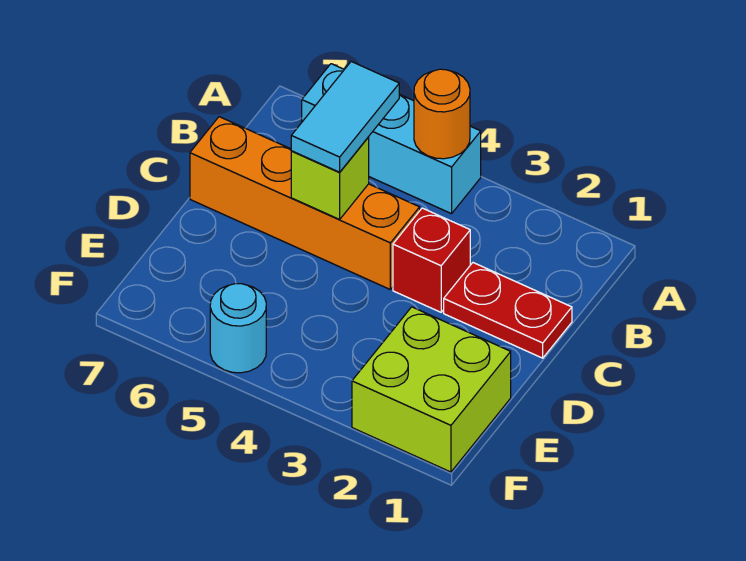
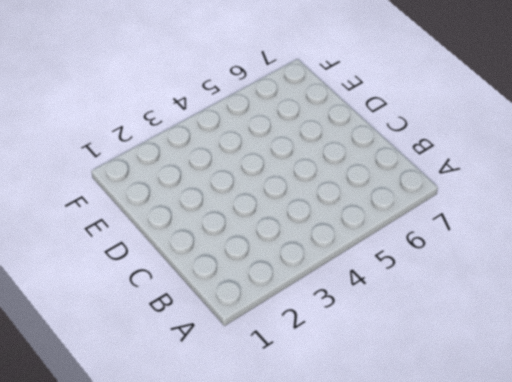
none -> cyan 1x3 brick [302,64,481,214]
none -> red 1x2 plate [444,263,572,358]

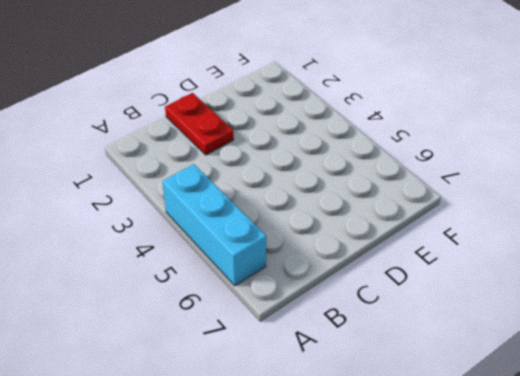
none -> red 1x1 brick [393,208,470,312]
none -> orange 1x4 brick [190,117,420,289]

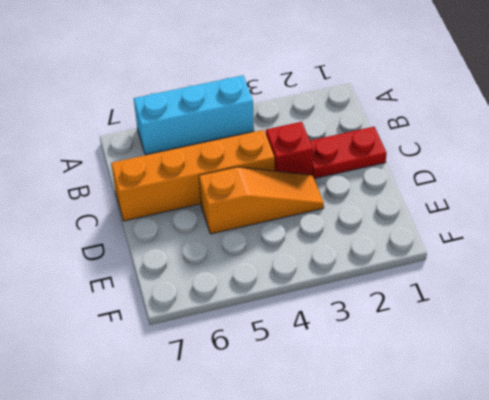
orange 1x3 slope [199,167,324,234] -> none
none -> lime 2x2 brick [352,307,511,472]
none -> cyan 1x1 round brick [210,284,266,373]

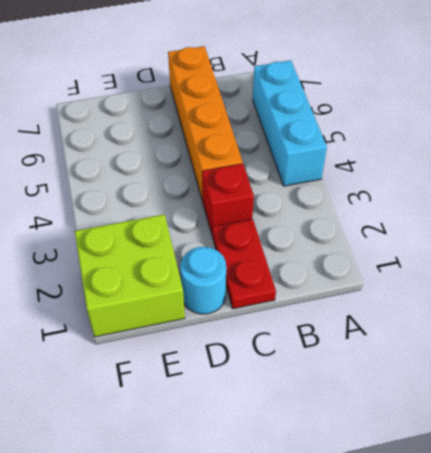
cyan 1x1 round brick [180,247,226,314] -> cyan 1x1 round brick moved to [210,284,266,373]
none -> orange 1x1 round brick [414,69,470,159]
none -> lime 1x1 brick [291,137,369,219]

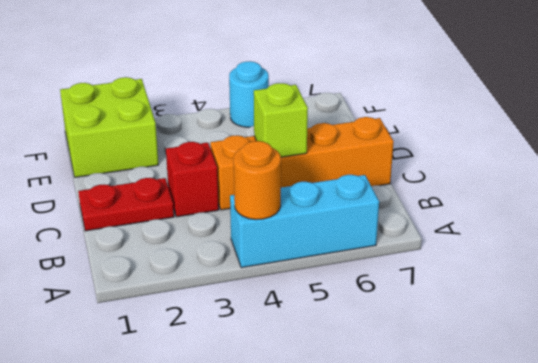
none -> cyan 1x2 tile [291,62,399,172]

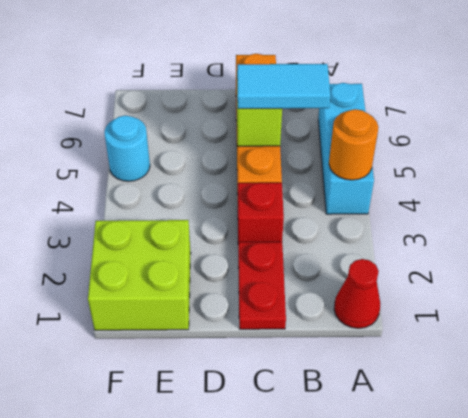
red 1x1 cone [334,259,380,328] -> none

